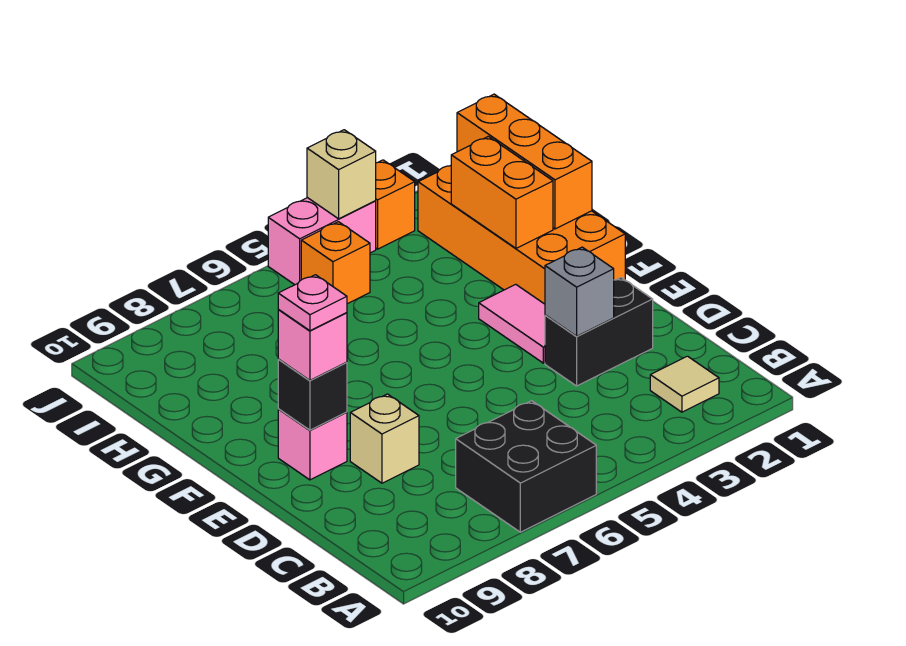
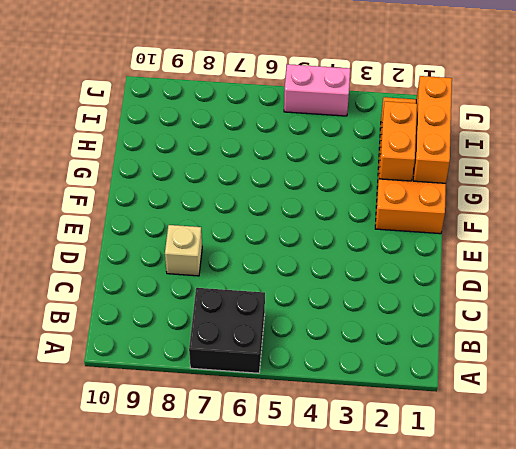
none -> tan 1x1 tile [650,356,719,412]
none -> black 1x2 brick [545,278,653,386]
none -> pink 1x2 tile [479,284,545,363]

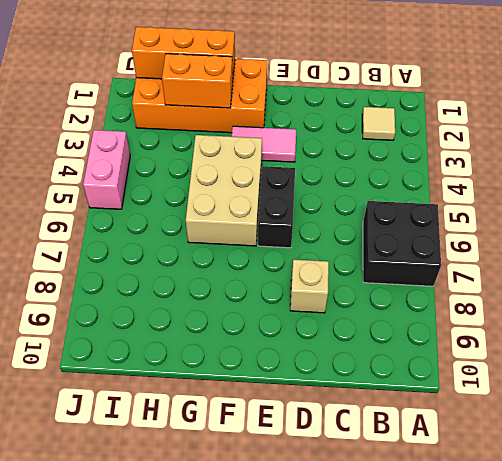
black 1x2 brick [258,166,295,248] -> black 1x2 brick moved to [545,278,653,386]
tan 2x3 brick [186,135,262,246] -> none
none -> pink 1x1 brick [278,409,347,480]
none -> orange 1x1 brick [301,222,370,304]
none -> orange 1x1 brick [376,160,415,249]

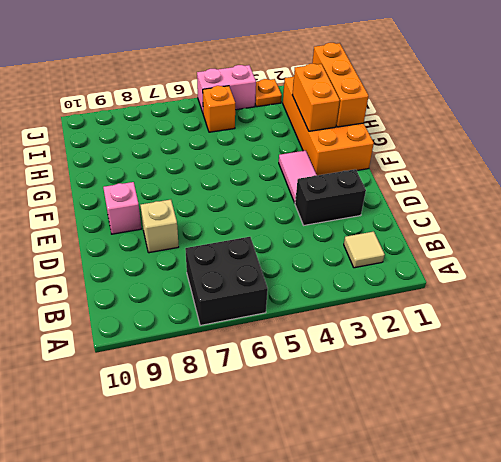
orange 1x1 plate [255,79,282,107] -> orange 1x1 brick [376,160,415,249]
none -> grey 1x1 brick [545,247,614,336]
none -> black 1x1 brick [278,360,347,430]
none -> tan 1x1 brick [307,130,376,219]

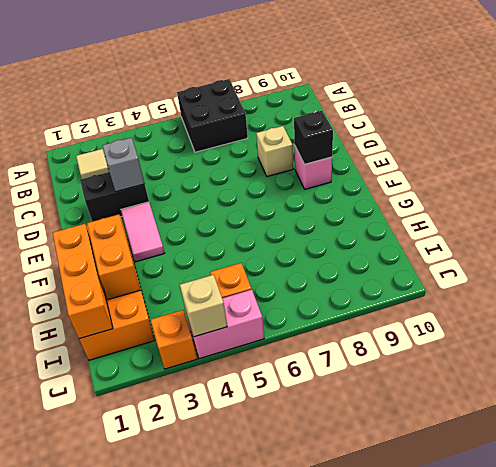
none -> pink 1x1 brick [278,310,347,380]
none -> pink 1x1 plate [278,275,347,331]

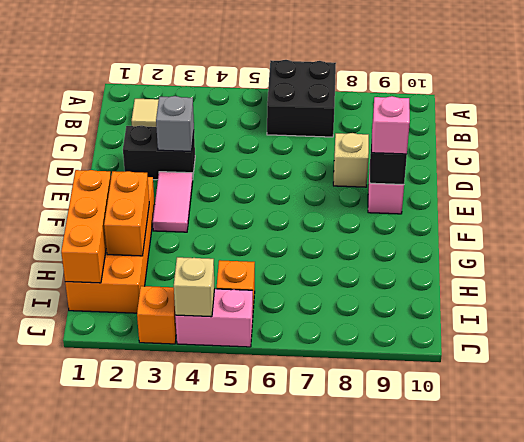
none -> pink 1x1 plate [278,275,347,331]

